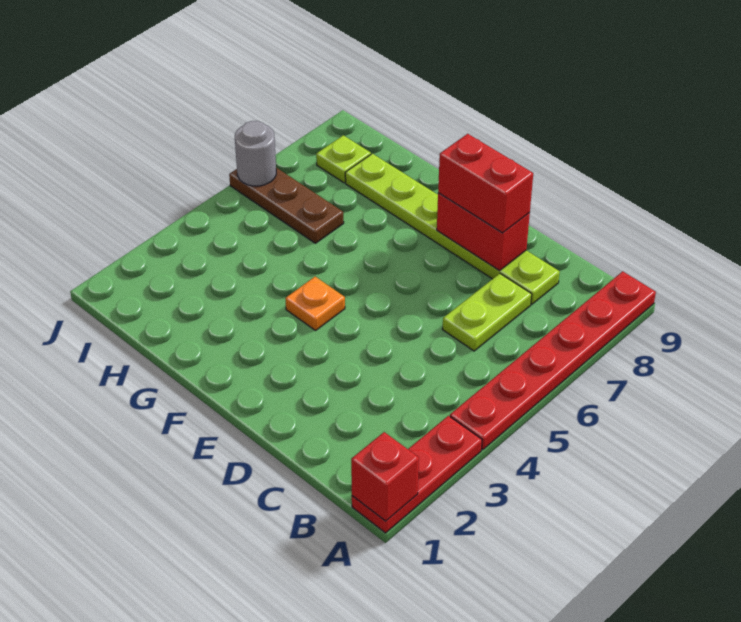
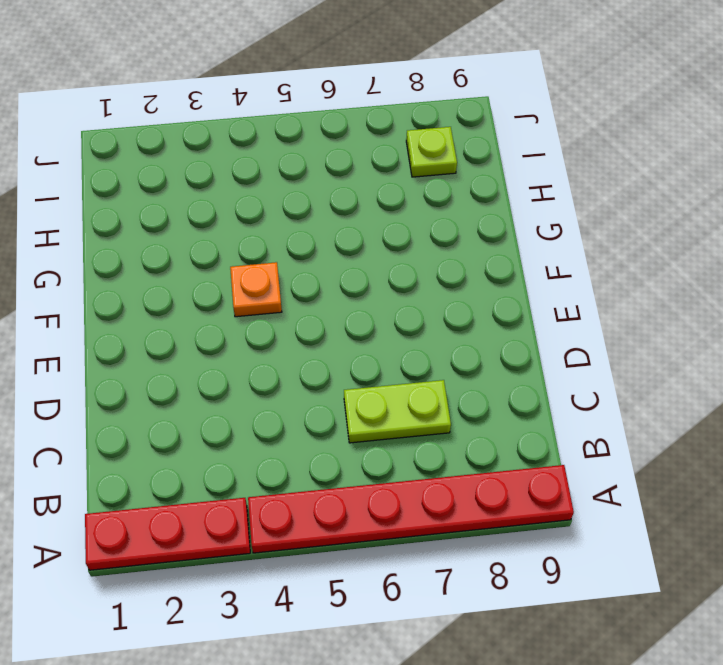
none -> lime 1x6 plate [345,154,560,304]
none -> brown 1x3 plate [229,168,344,243]

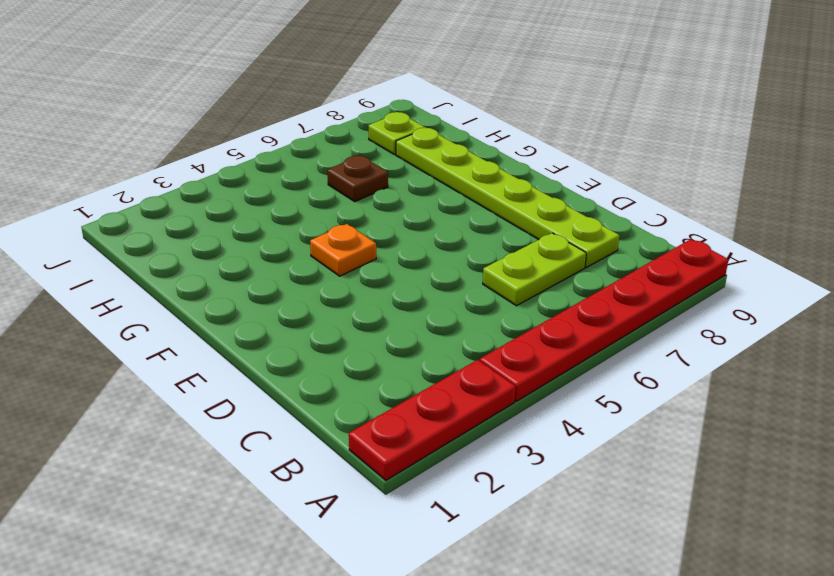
brown 1x1 plate [327,156,388,201] -> brown 1x3 plate [229,168,344,243]
none -> red 1x1 brick [351,432,419,521]
none -> red 1x2 brick [437,193,530,271]

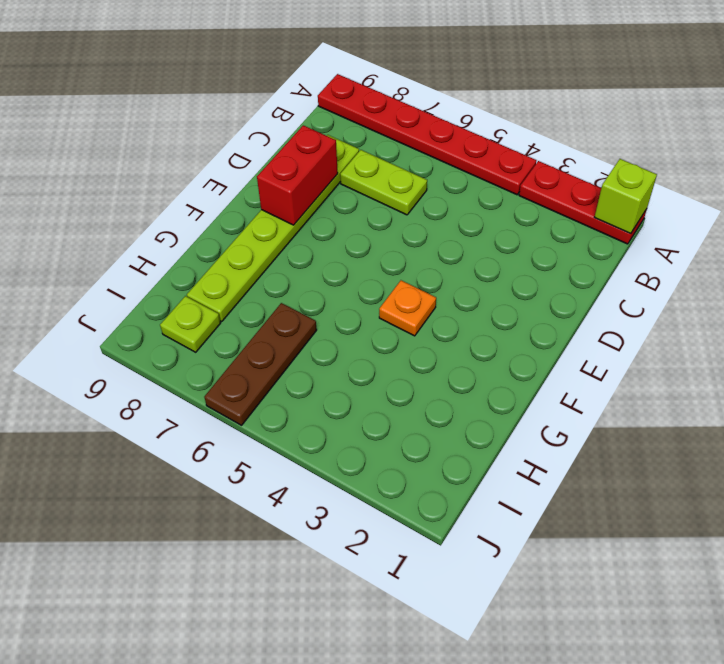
lime 1x1 brick [594,159,657,234] -> red 1x1 brick [351,432,419,521]
none -> grey 1x1 round brick [235,121,276,186]
none -> red 1x2 brick [438,134,533,233]

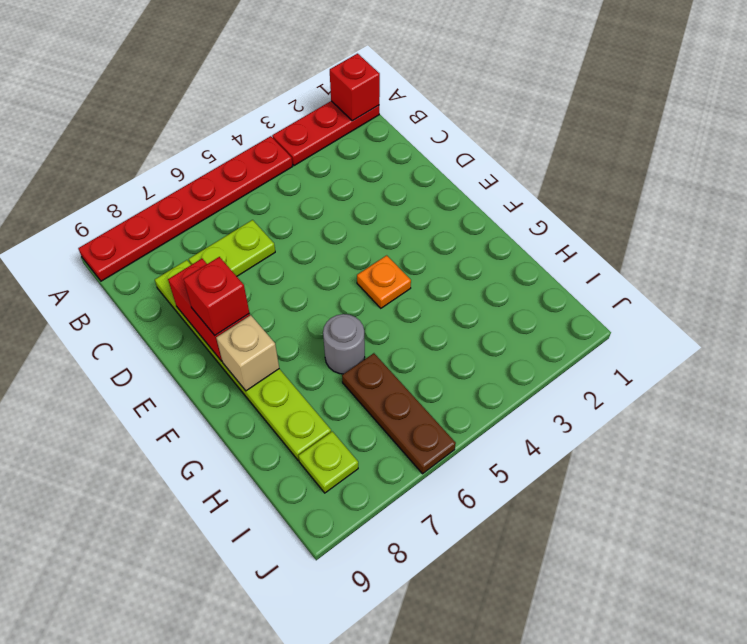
red 1x1 brick [183,257,249,335] -> red 1x2 brick [438,134,533,233]
tan 1x1 brick [216,315,279,391] -> none
grey 1x1 round brick [323,314,365,374] -> grey 1x1 round brick moved to [235,121,276,186]

